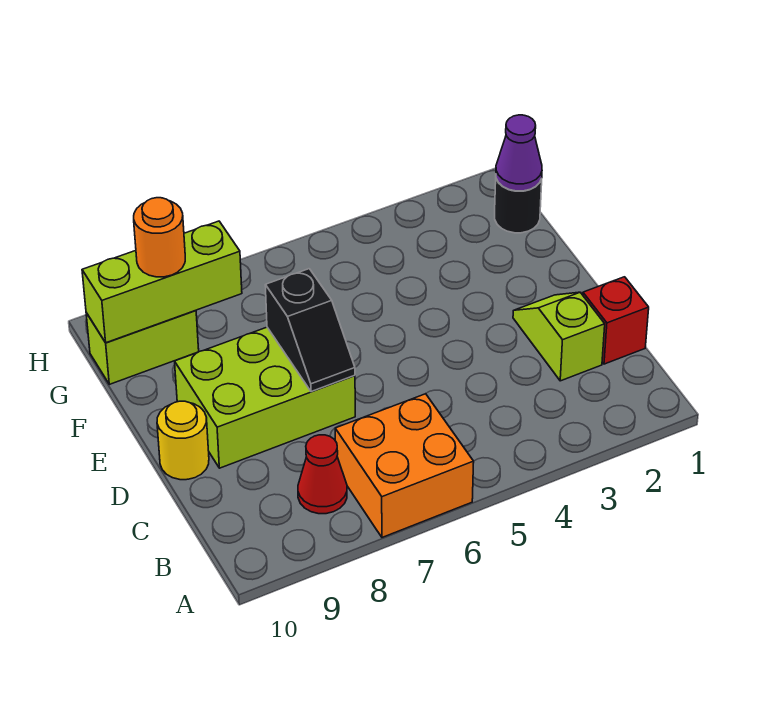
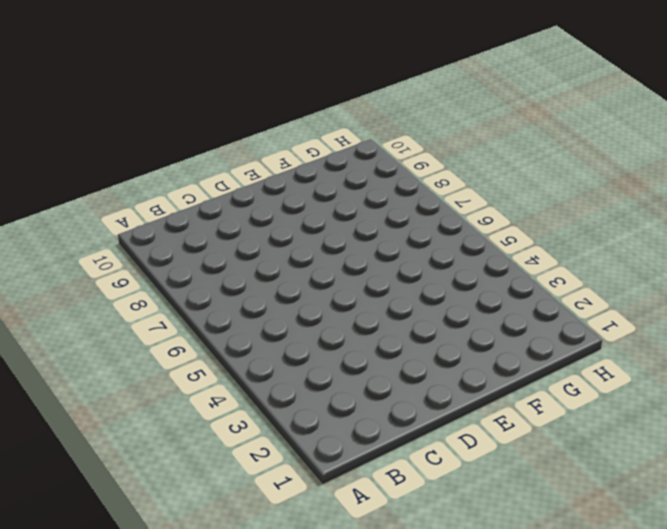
none -> orange 2x2 brick [335,394,474,537]
none -> red 1x1 cone [298,435,347,514]
none -> red 1x1 brick [583,277,649,364]

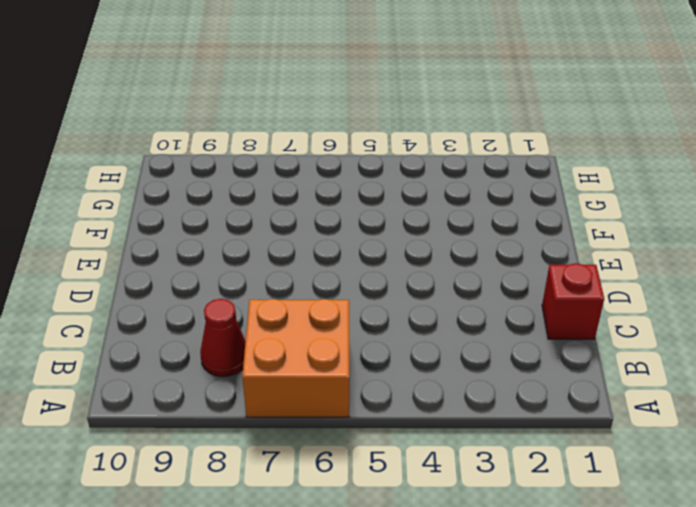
none -> lime 1x2 slope [513,292,605,381]
none -> lime 2x3 brick [175,327,355,468]
none -> yellow 1x1 round brick [157,401,209,480]

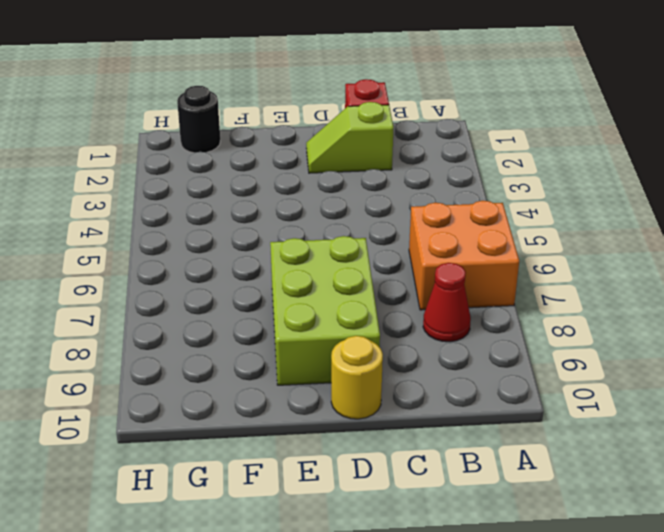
none -> lime 1x2 brick [86,310,199,384]
none -> black 1x2 slope [265,269,355,392]
none -> purple 1x1 cone [496,115,542,191]

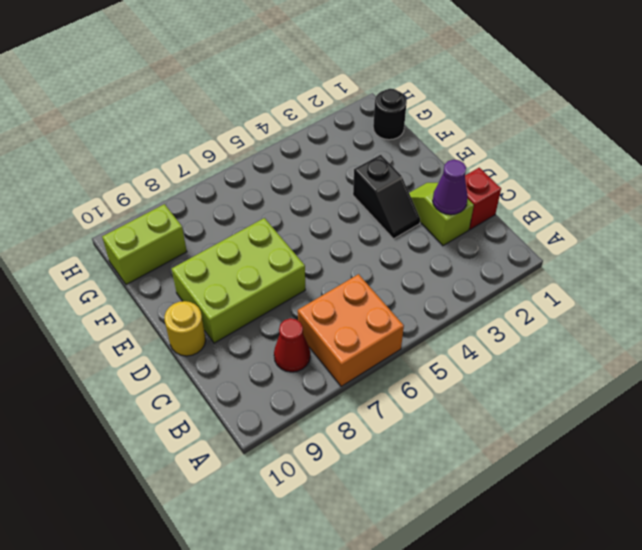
purple 1x1 cone [433,160,468,215] -> purple 1x1 cone moved to [496,115,542,191]
black 1x2 slope [353,155,420,239] -> black 1x2 slope moved to [265,269,355,392]
none -> lime 1x3 brick [82,221,242,343]
none -> orange 1x1 round brick [134,198,185,277]

